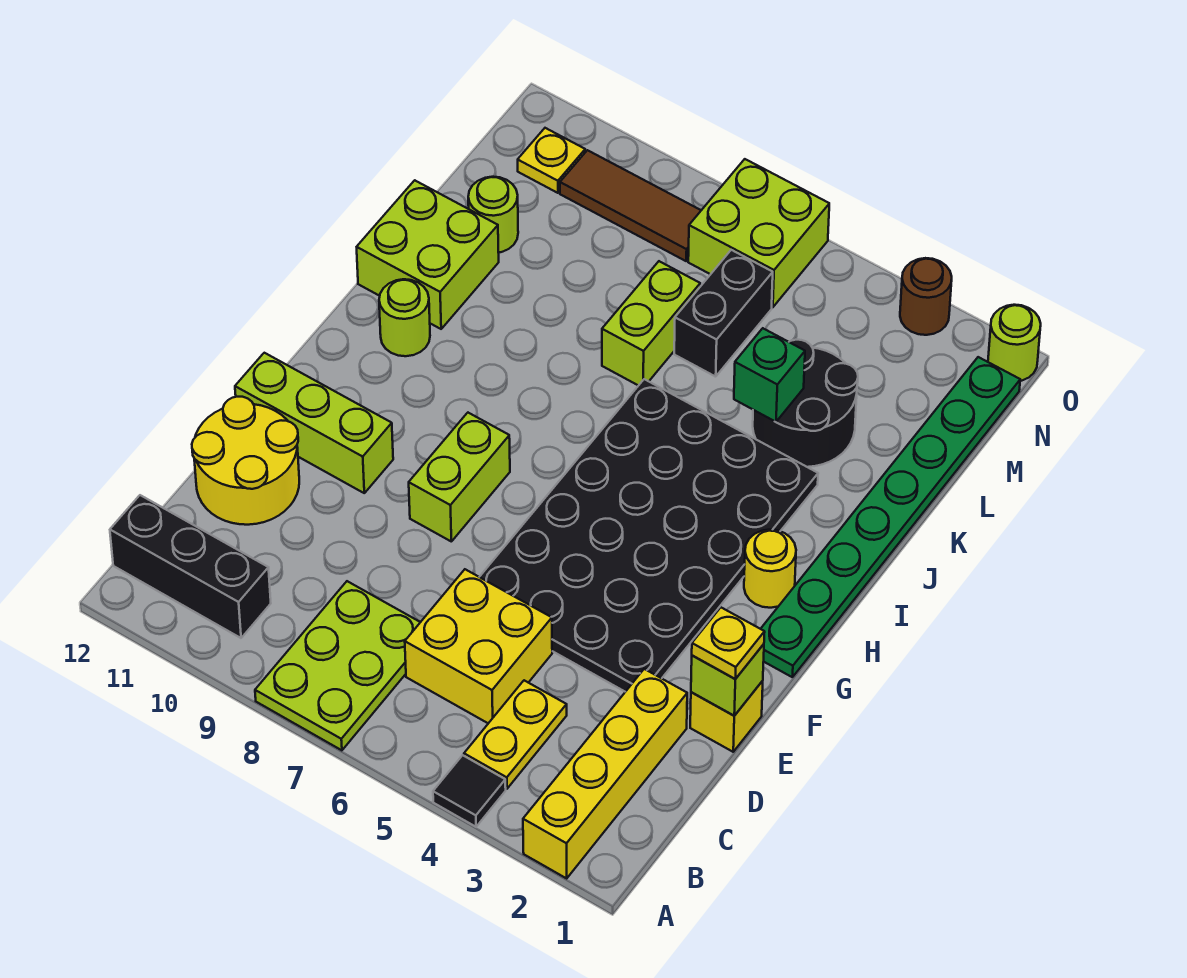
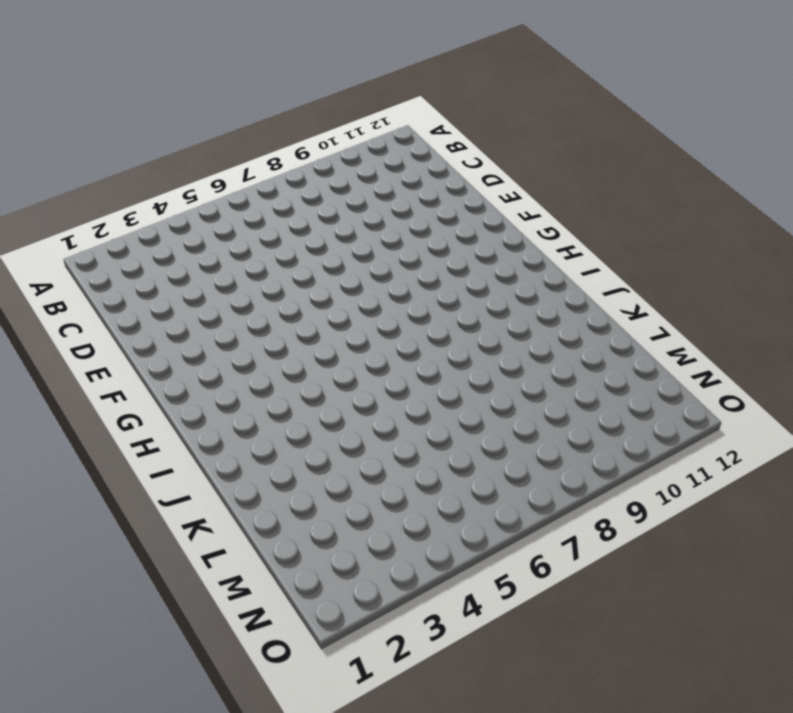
none -> yellow 1x4 brick [523,669,687,878]
none -> black 1x1 tile [433,755,506,827]
none -> lime 2x3 plate [255,581,420,750]

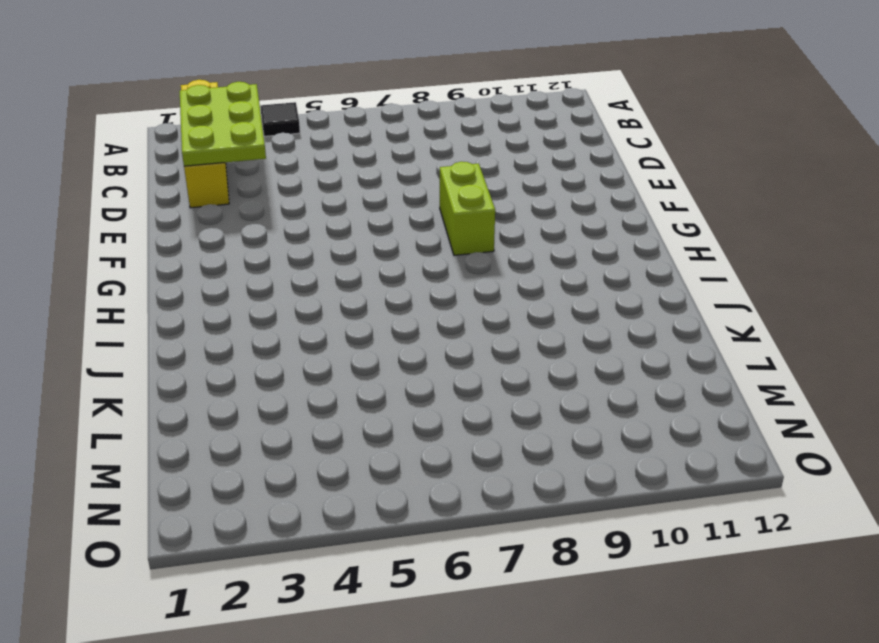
lime 2x3 plate [180,82,266,166] -> lime 2x3 plate moved to [255,581,420,750]
none -> yellow 1x2 plate [464,680,567,789]
none -> black 1x3 brick [110,495,271,638]
none -> yellow 2x2 brick [405,569,552,723]

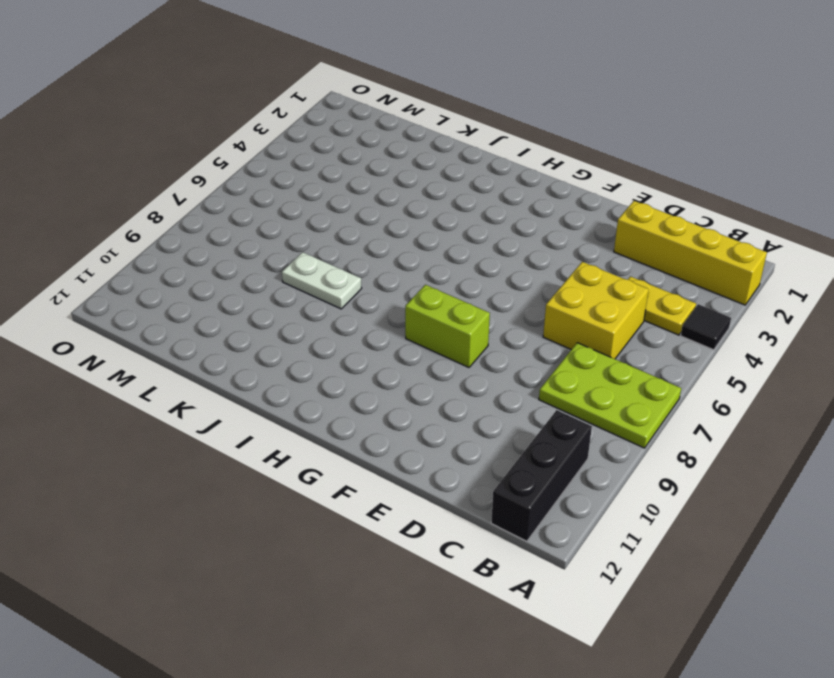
white 1x2 plate [282,252,362,309] -> none
none -> yellow 2x2 round brick [192,397,299,525]
none -> yellow 1x1 brick [690,681,763,752]
none -> black 4x6 plate [480,379,818,692]

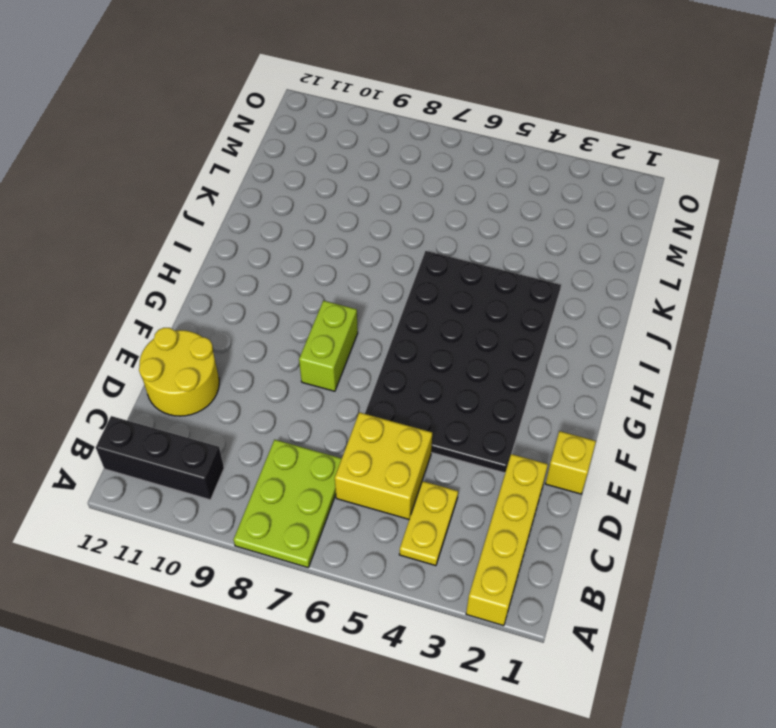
none -> black 1x1 tile [433,755,506,827]
none -> lime 1x3 brick [235,353,393,493]
none -> green 1x8 plate [761,357,1020,677]

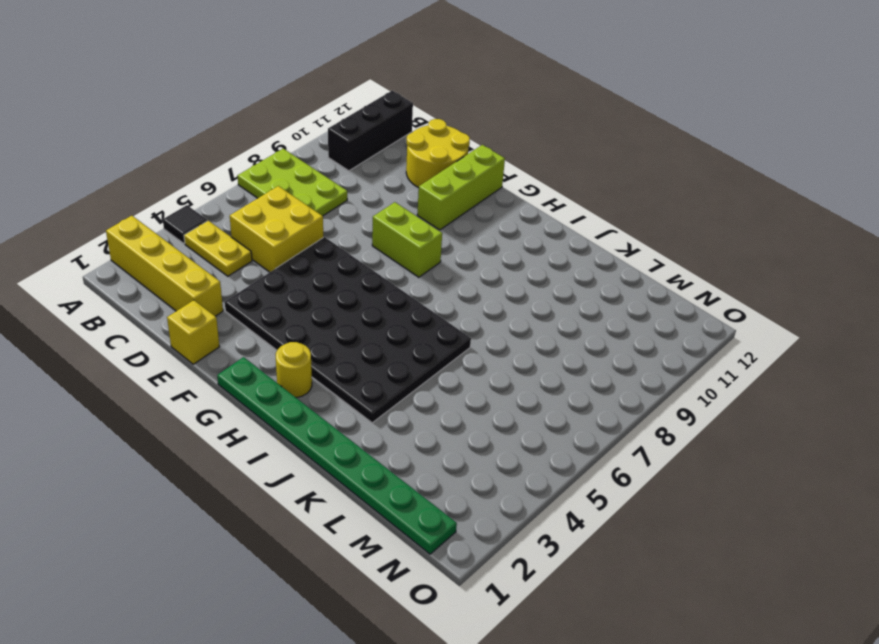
none -> lime 1x1 round brick [379,279,430,356]
none -> lime 2x2 brick [357,180,499,329]
none -> black 2x2 round brick [753,340,858,467]

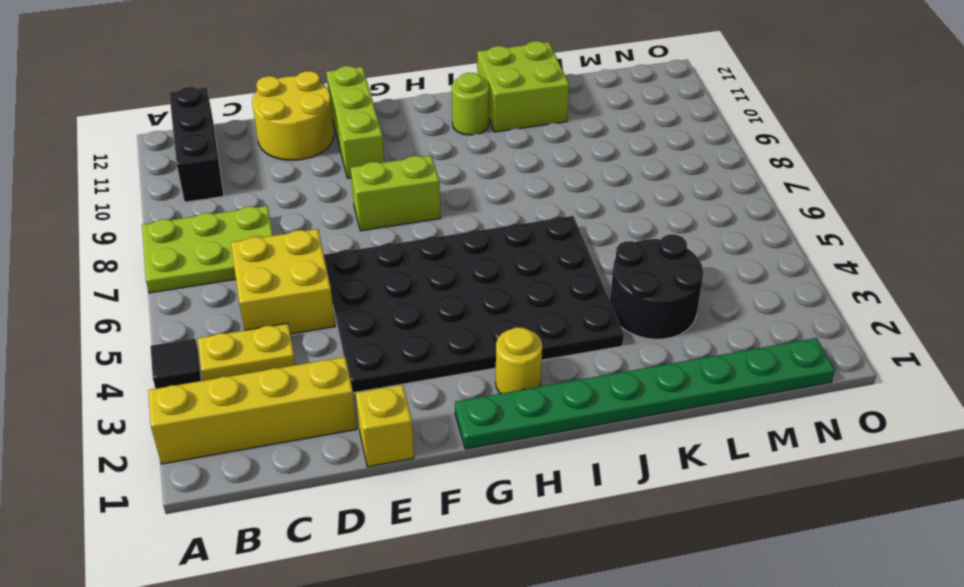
none -> lime 1x2 brick [602,261,700,386]
none -> black 1x2 brick [674,250,773,377]
none -> lime 1x1 round brick [468,177,518,253]

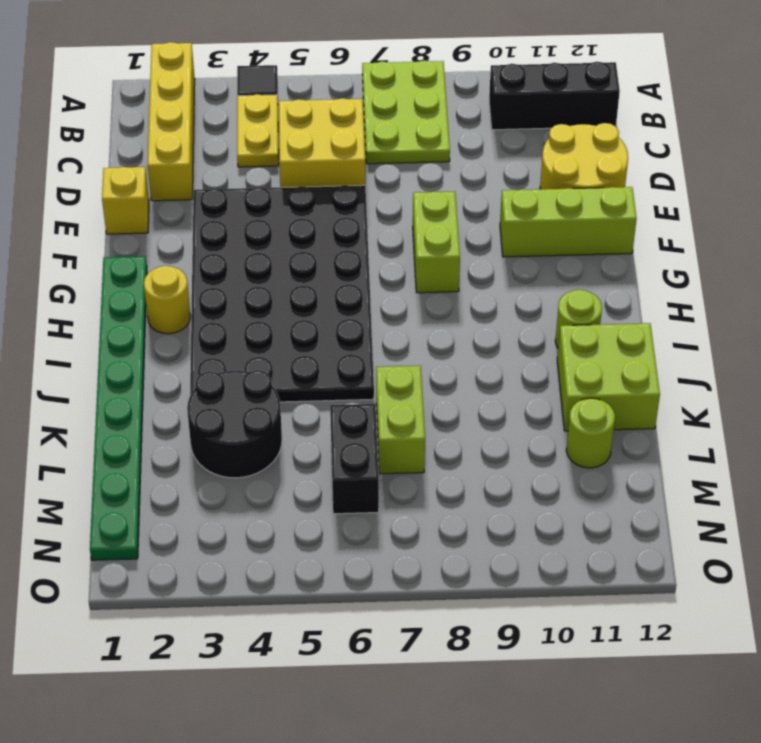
none -> lime 2x2 brick [688,159,829,307]
none -> brown 1x3 tile [560,150,701,261]
none -> yellow 1x1 plate [518,128,585,193]

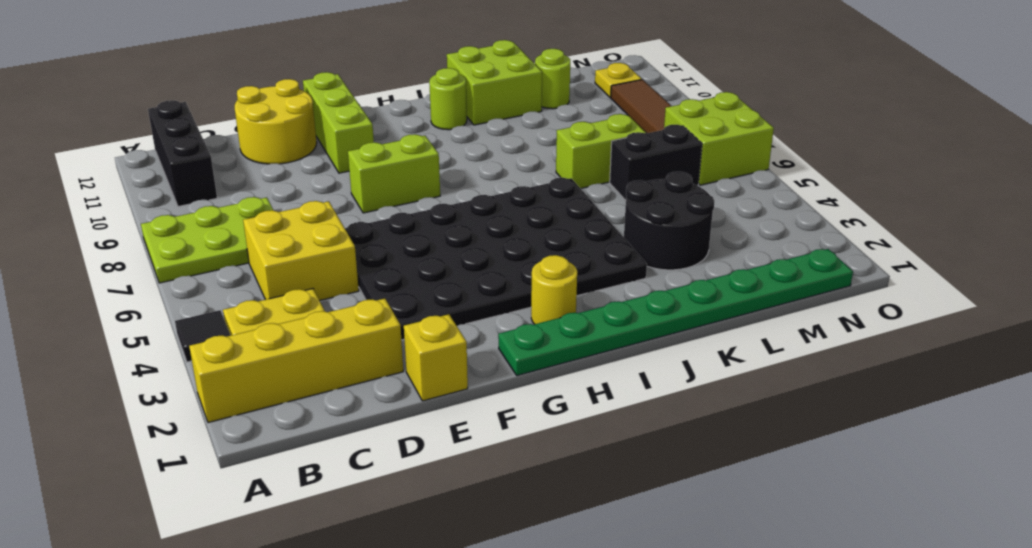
none -> lime 1x1 round brick [988,305,1041,381]
none -> brown 1x1 round brick [900,258,952,335]
none -> lime 1x1 brick [691,644,764,716]

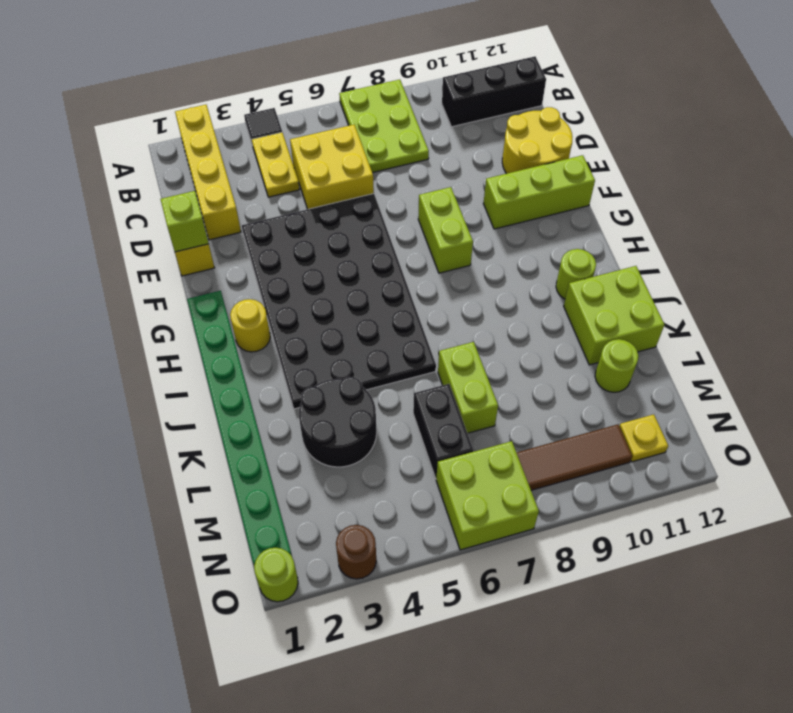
none -> green 1x1 brick [734,328,805,422]
none -> yellow 1x1 plate [692,608,765,679]

